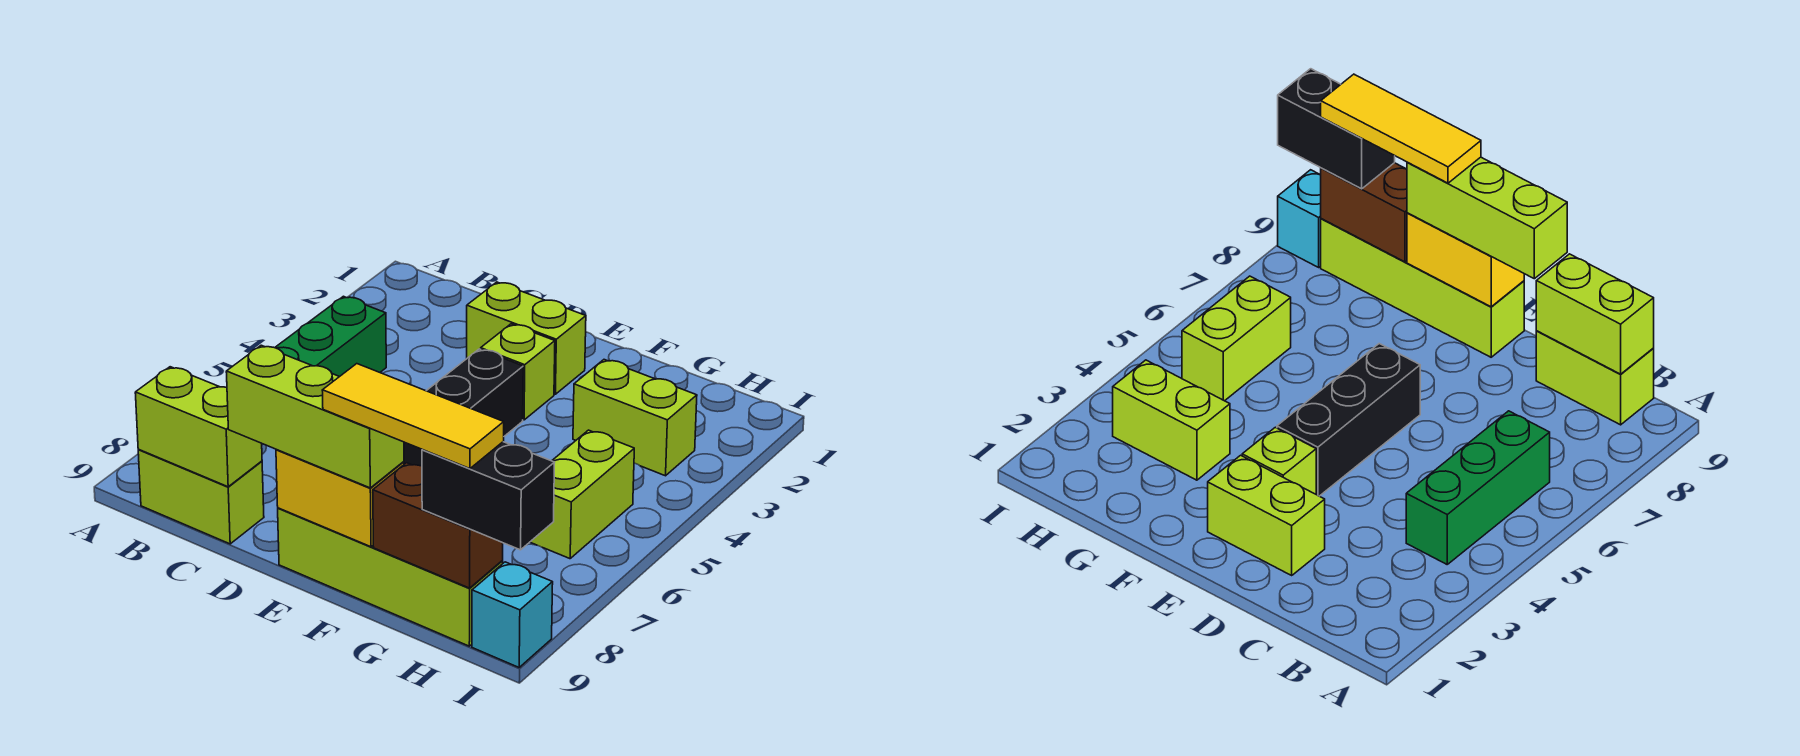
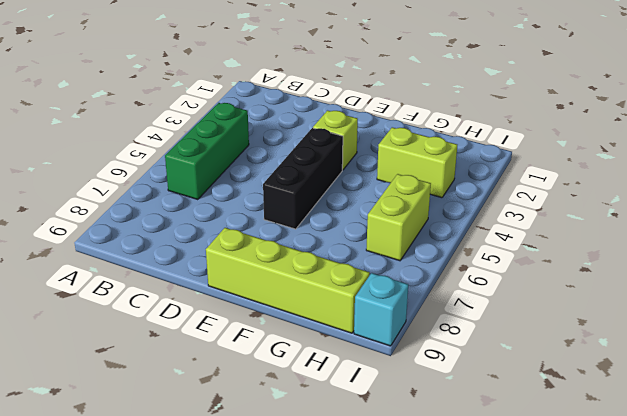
none -> lime 1x2 brick [138,450,264,544]
none -> lime 1x2 brick [467,282,586,394]
none -> lime 1x2 brick [135,367,262,487]

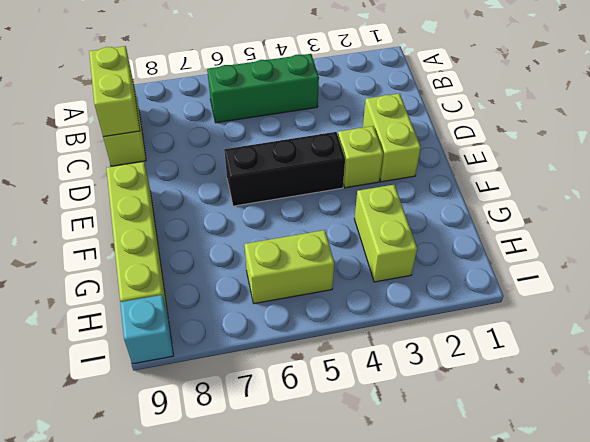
none -> yellow 1x2 brick [276,449,404,547]
none -> brown 1x2 brick [373,463,503,588]
none -> lime 1x3 brick [226,345,404,488]

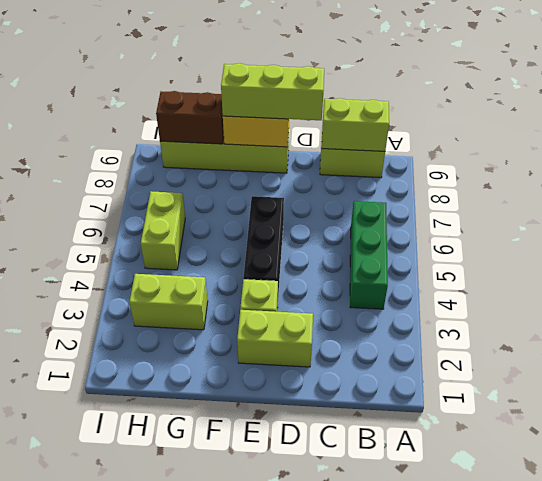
none -> cyan 1x1 brick [472,562,553,667]
none -> black 1x2 brick [422,442,555,550]
none -> yellow 1x3 tile [322,364,504,469]

